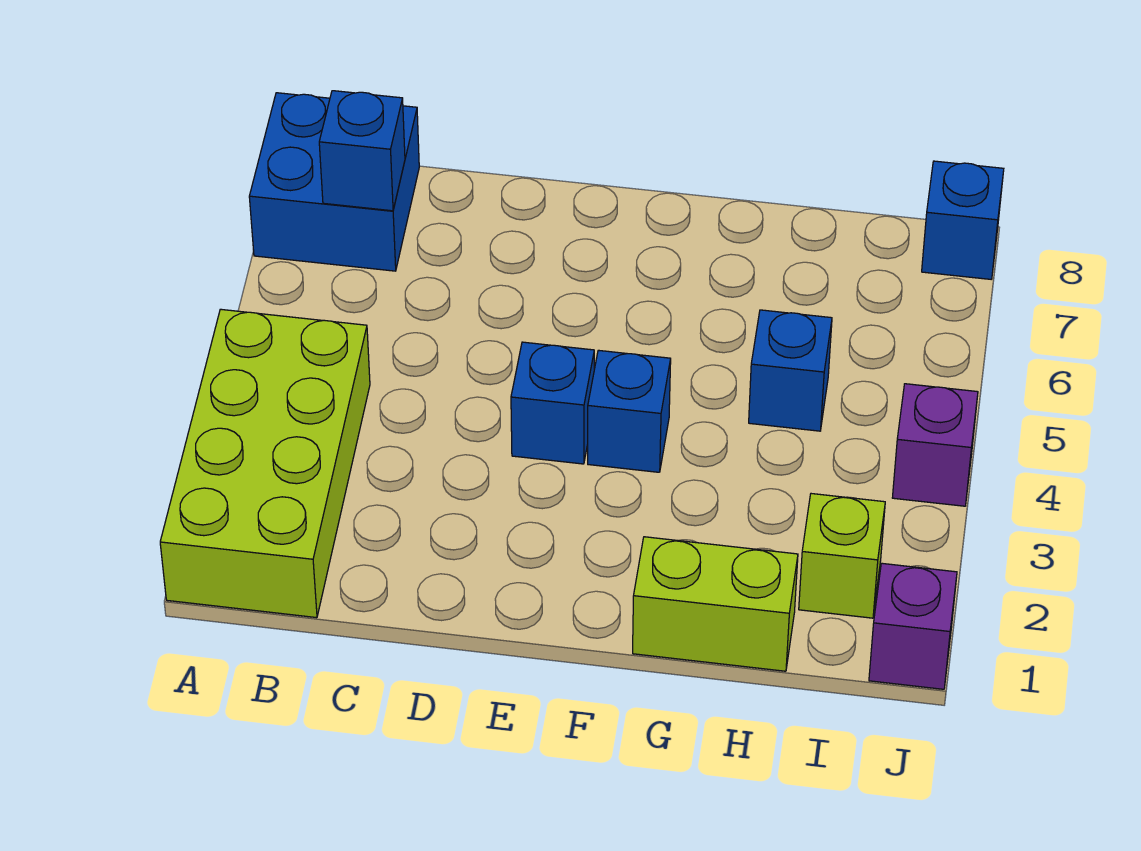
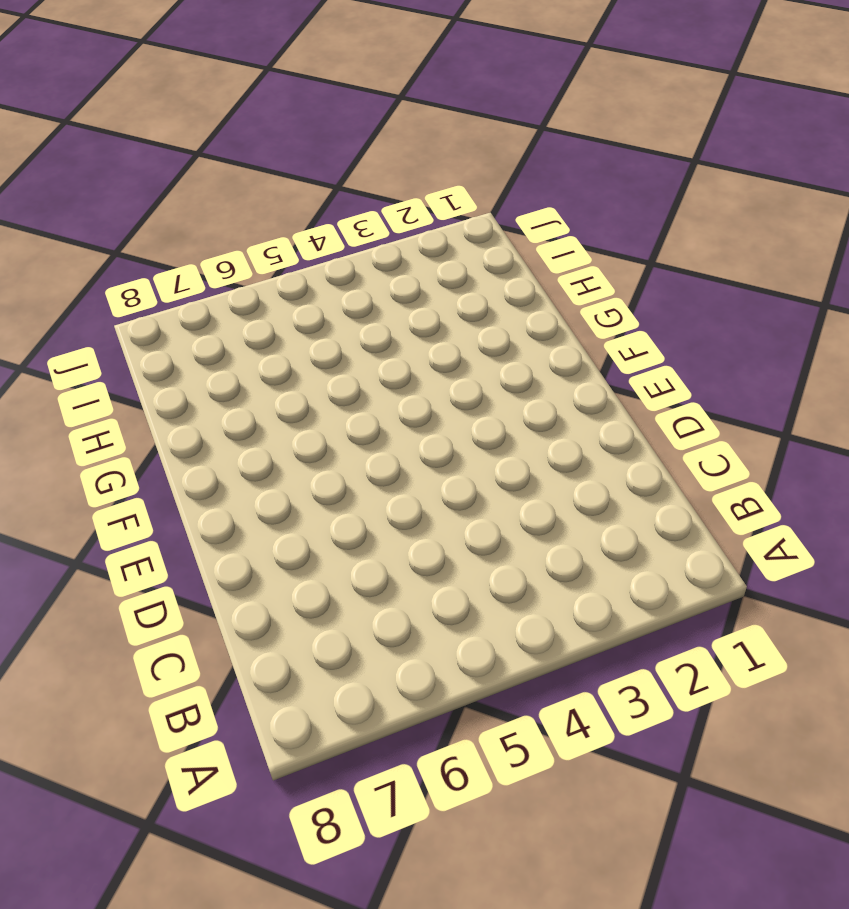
none -> lime 2x4 brick [160,309,370,618]
none -> blue 2x2 brick [249,93,419,271]

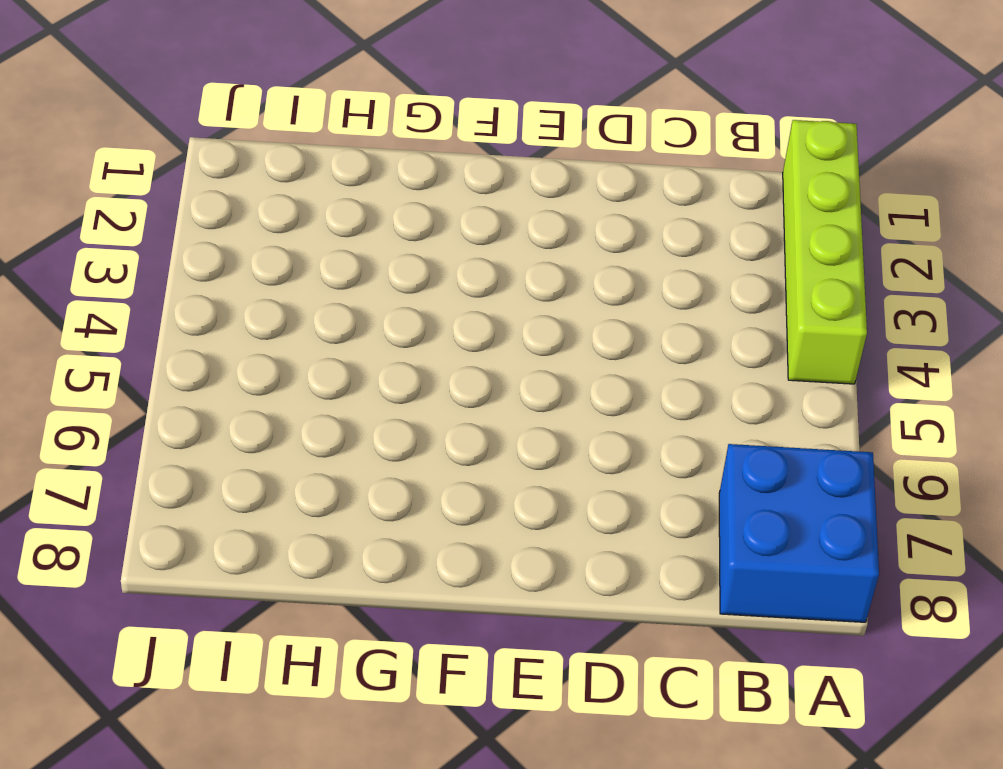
lime 1x4 brick [783,120,867,384] -> lime 2x4 brick [160,309,370,618]
none -> blue 1x1 brick [511,342,594,464]
none -> blue 1x1 brick [588,350,671,472]

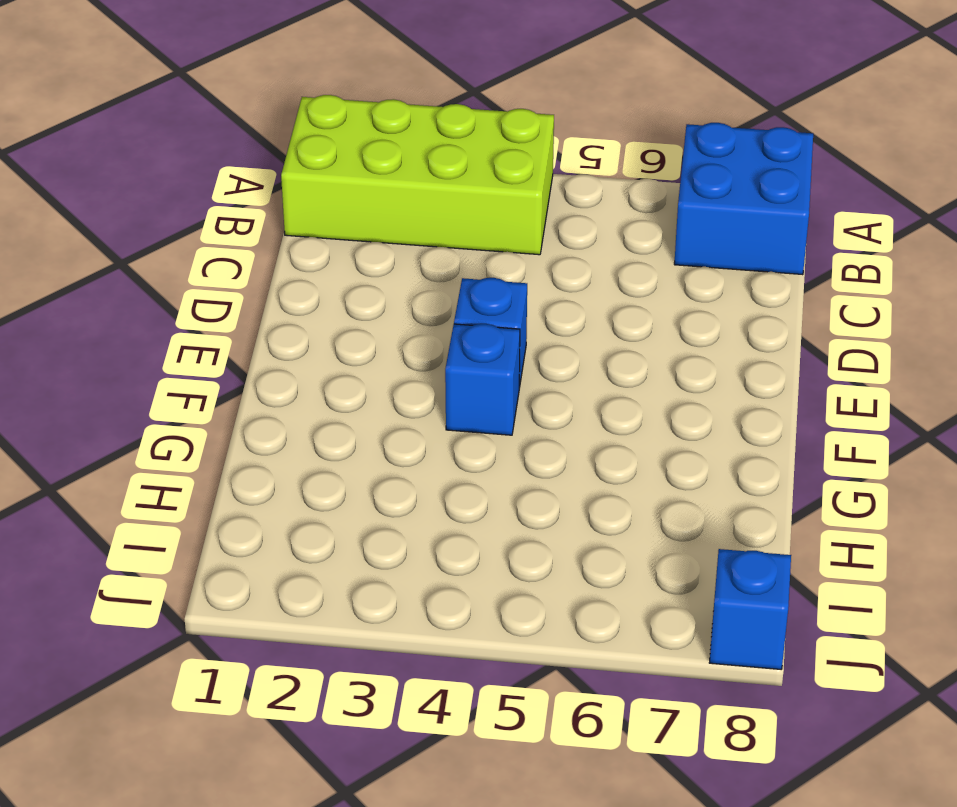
none -> lime 1x2 brick [633,537,798,671]
none -> blue 1x1 brick [749,310,832,431]

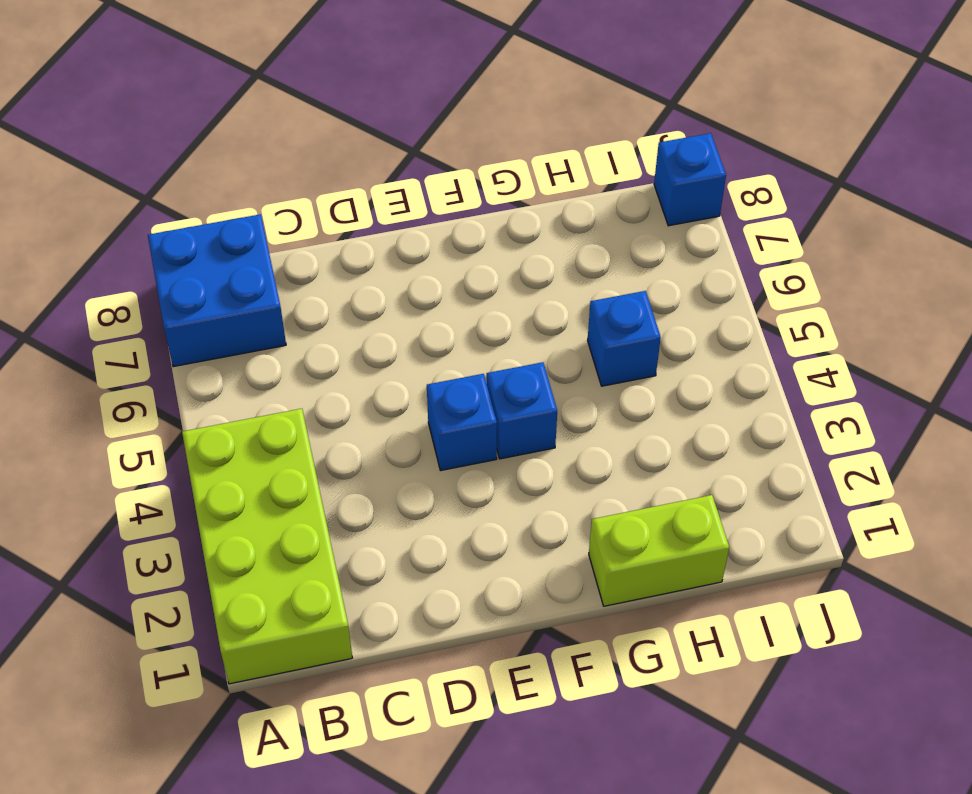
none -> lime 1x1 brick [799,494,885,618]
none -> purple 1x1 brick [869,563,957,689]

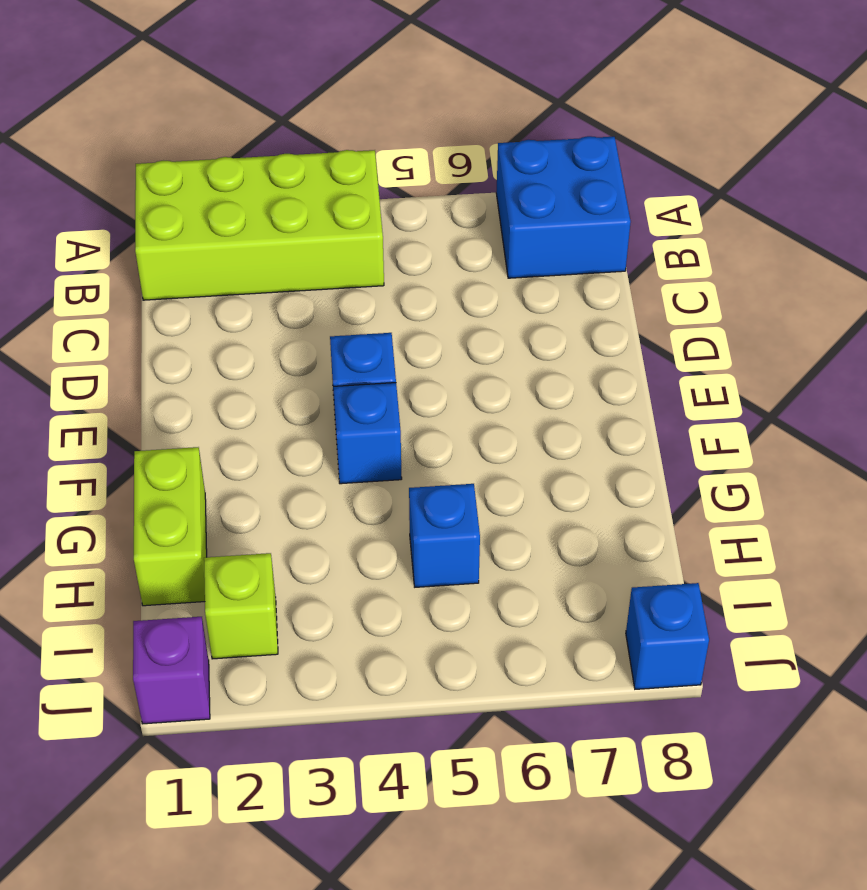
none -> purple 1x1 brick [892,384,978,506]
none -> blue 1x1 brick [319,91,405,211]

